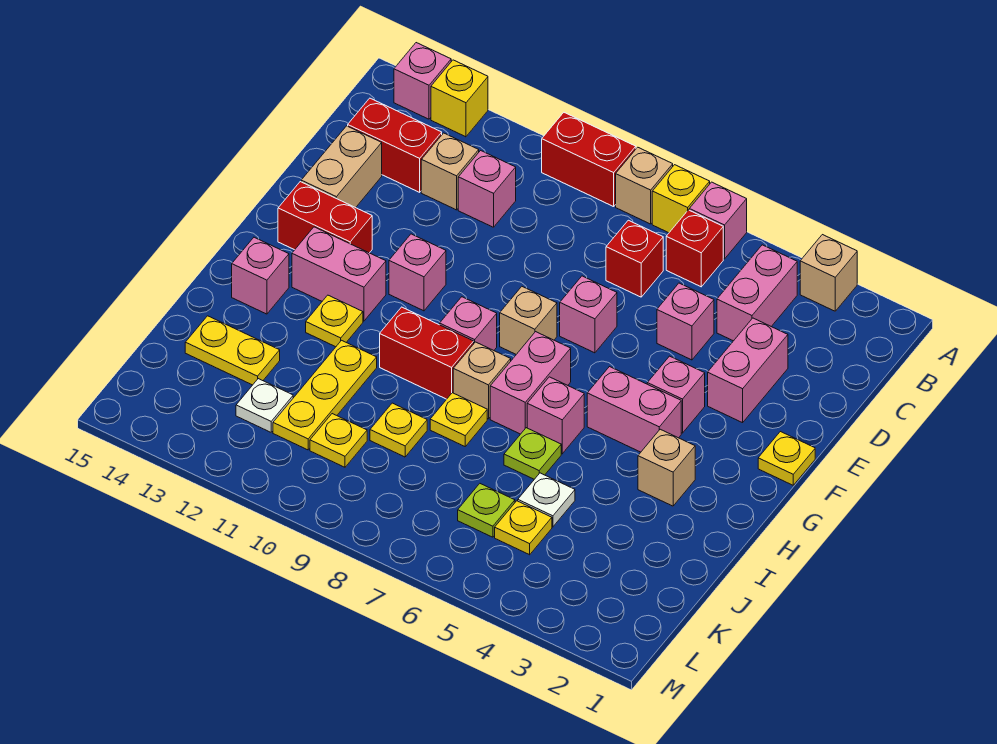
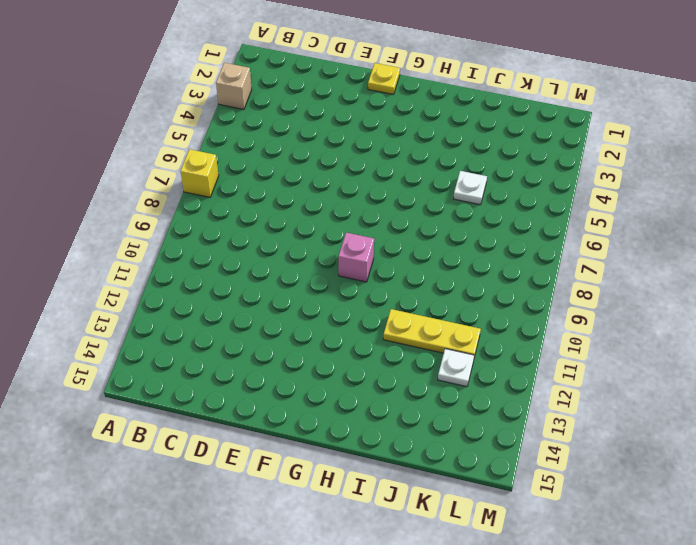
none -> pink 1x1 brick [689,182,747,259]
none -> tan 1x1 brick [616,147,673,224]
none -> red 1x2 brick [542,113,636,207]
none -> yellow 1x1 brick [431,60,488,137]

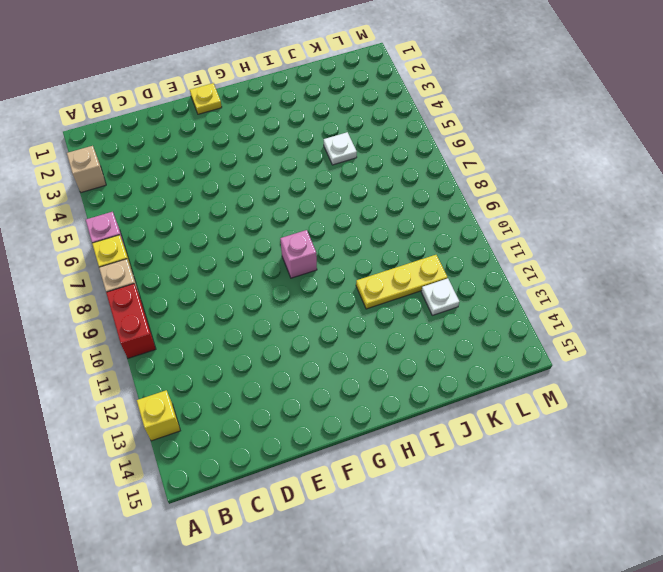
none -> pink 1x1 brick [394,43,451,119]
none -> pink 1x2 brick [717,245,797,341]
none -> red 1x1 brick [666,210,723,287]
none -> red 1x1 brick [606,220,663,297]

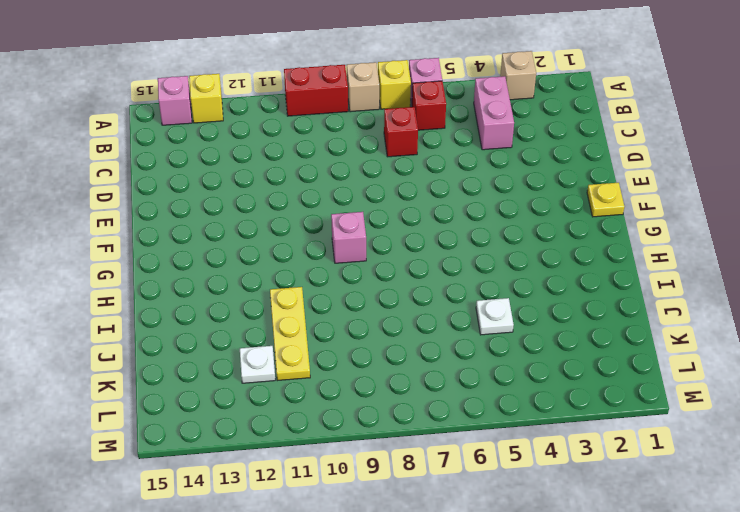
none -> pink 1x1 brick [458,151,516,227]
none -> tan 1x1 brick [421,133,479,210]
none -> red 1x2 brick [348,98,442,192]
none -> pink 1x2 brick [708,318,788,423]

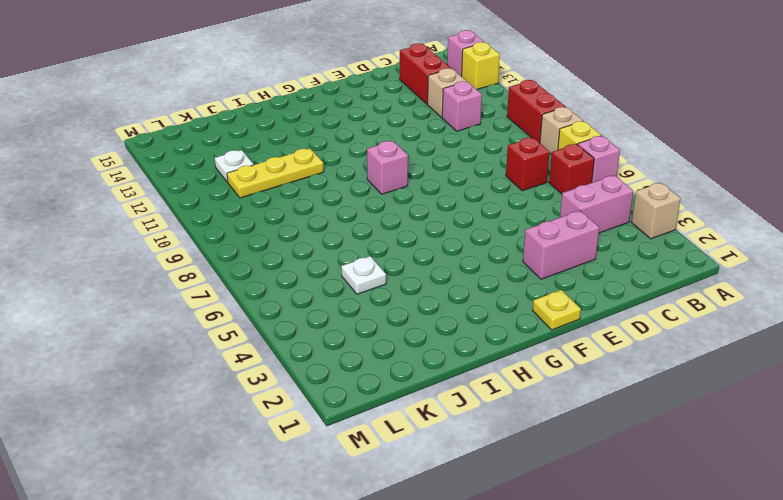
none -> pink 1x1 brick [657,283,714,360]
none -> tan 1x2 brick [301,126,382,208]
none -> pink 1x1 brick [560,276,617,353]
none -> pink 1x1 brick [647,356,705,433]

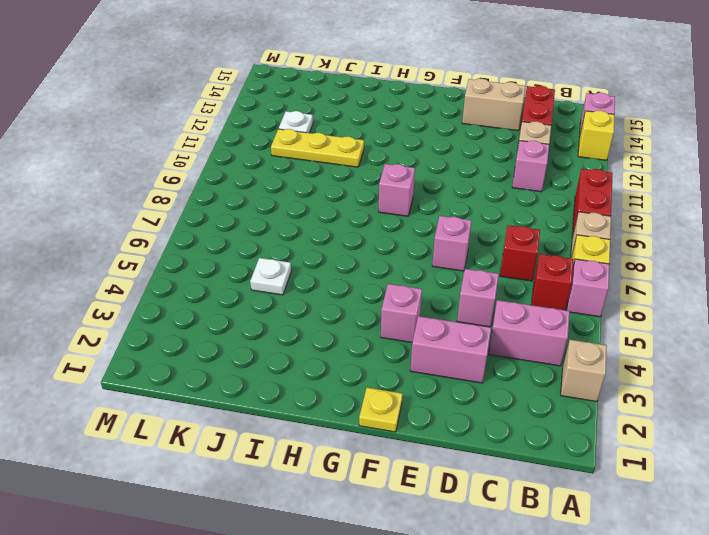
none -> tan 1x1 brick [500,287,557,354]
none -> pink 1x1 brick [389,234,446,311]
none -> red 1x2 brick [278,182,372,253]
none -> pink 1x2 brick [587,367,681,452]

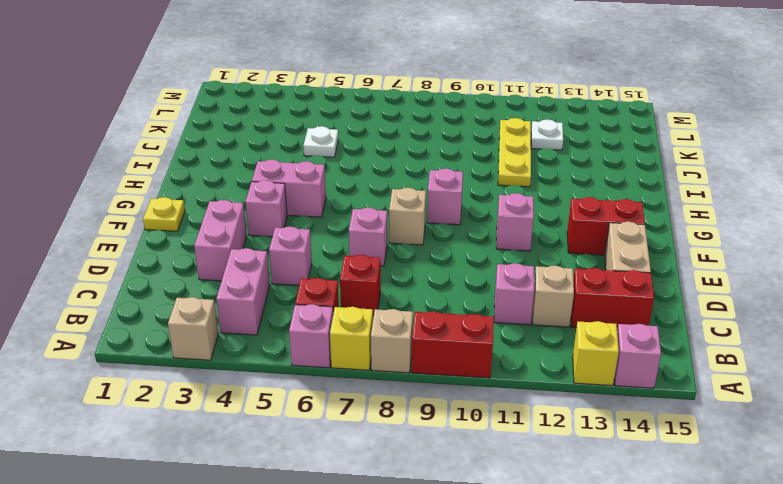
none -> pink 1x2 brick [490,332,571,434]
none -> pink 1x2 brick [292,227,386,321]
none -> tan 1x1 brick [638,429,695,506]
none -> pink 1x1 brick [527,377,584,454]

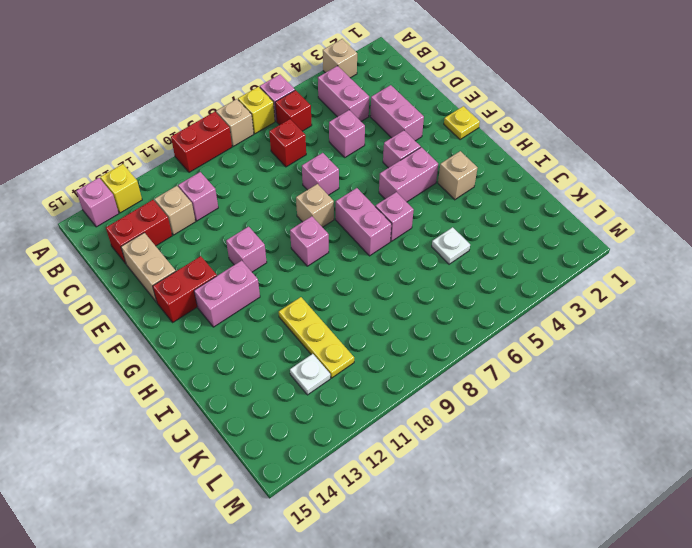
none -> tan 1x1 brick [453,342,511,419]
none -> red 1x2 brick [380,307,474,399]
none -> yellow 1x1 plate [306,295,363,347]
none -> pink 1x1 brick [232,237,289,314]

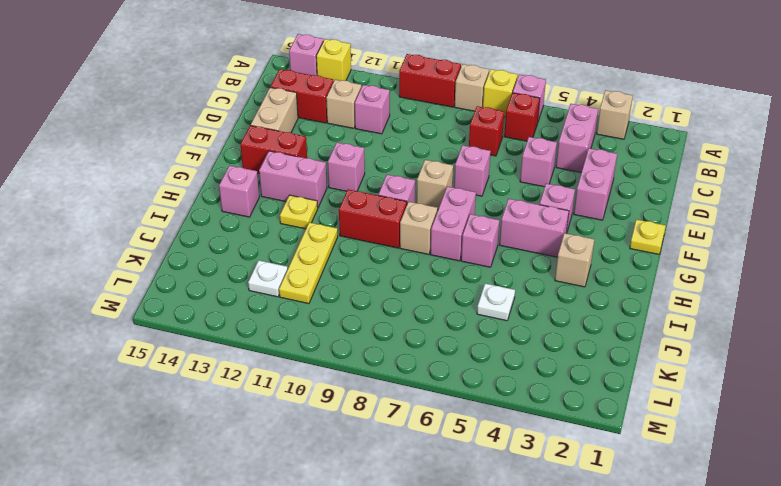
none -> lime 1x1 plate [504,428,561,479]
none -> yellow 1x1 plate [430,393,487,446]
none -> yellow 1x1 plate [370,403,427,457]
none -> yellow 1x2 plate [185,316,280,385]

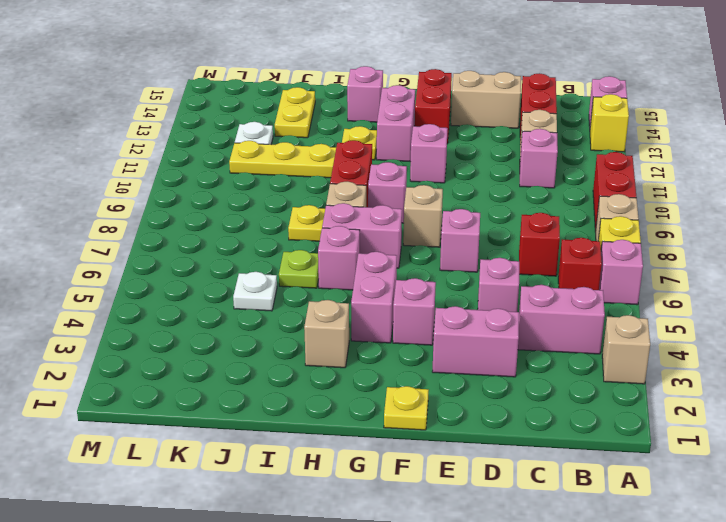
none -> yellow 1x1 plate [370,403,427,457]
none -> yellow 1x1 plate [495,501,552,555]
none -> lime 1x1 plate [458,484,515,537]
none -> yellow 1x1 plate [310,414,367,467]

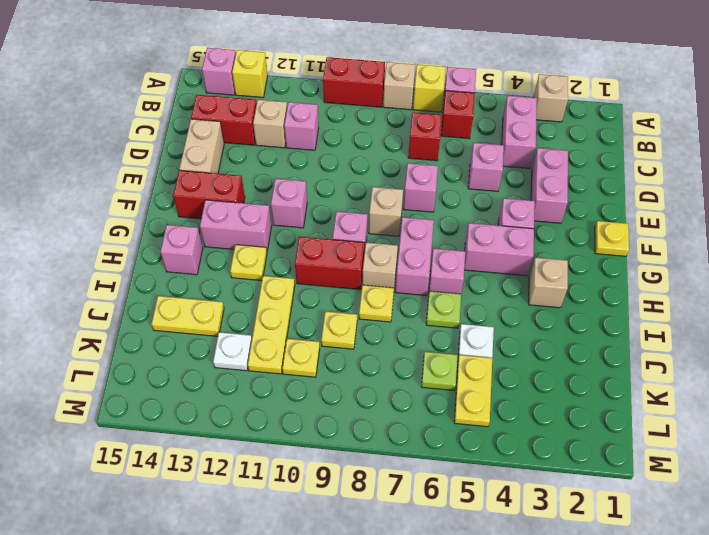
yellow 1x2 plate [454,355,492,427] -> yellow 1x1 plate [495,501,552,555]

